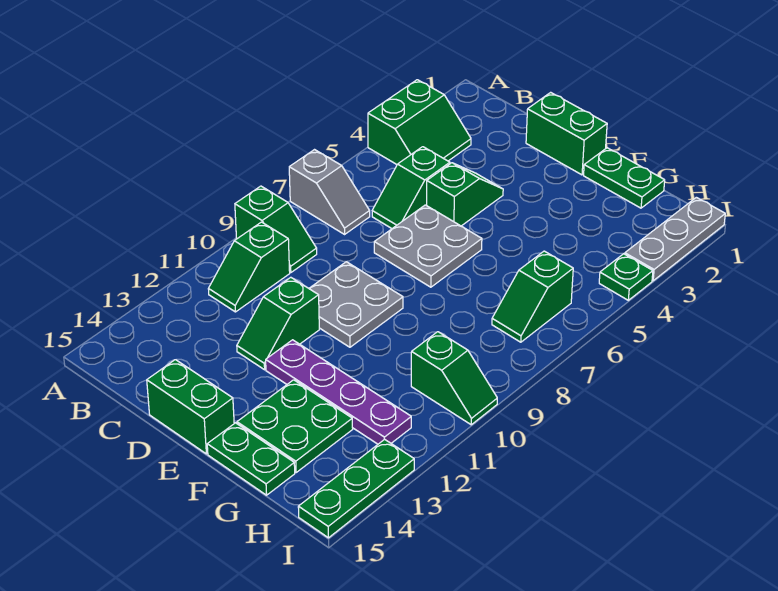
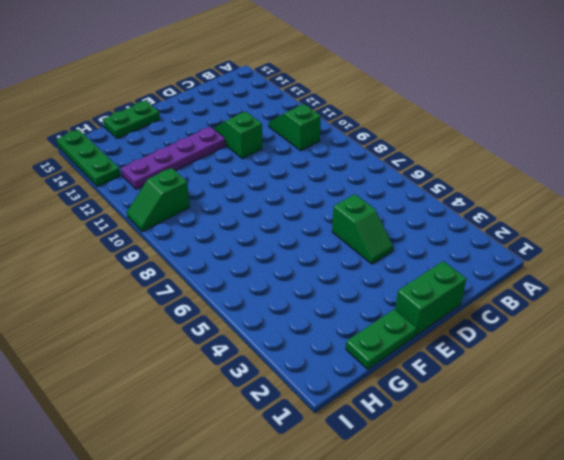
none -> green 2x2 slope [368,80,471,164]
none -> grey 1x2 slope [289,150,370,234]
none -> green 1x2 slope [235,186,317,273]

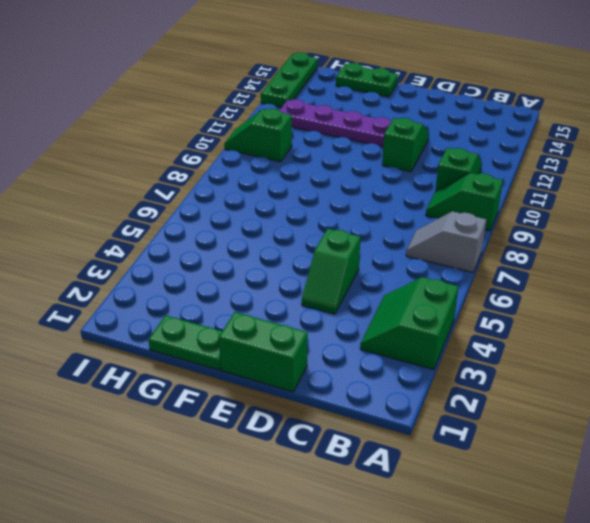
none -> green 1x2 slope [372,147,450,228]
none -> grey 2x2 plate [374,205,482,287]
none -> grey 2x2 plate [309,262,403,347]

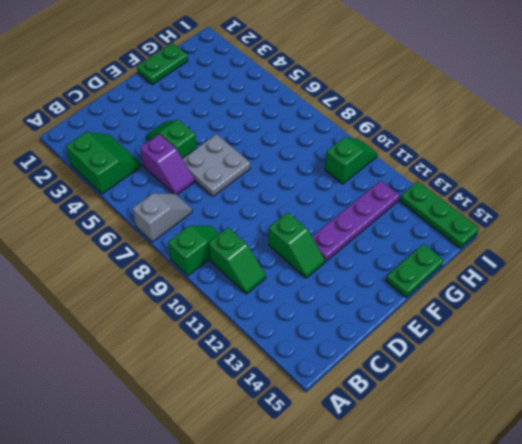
purple 1x2 slope [140,134,195,195] -> green 1x2 slope [372,147,450,228]
none -> green 1x2 brick [526,92,607,175]
none -> grey 2x2 plate [309,262,403,347]
none -> green 1x2 brick [147,360,234,454]

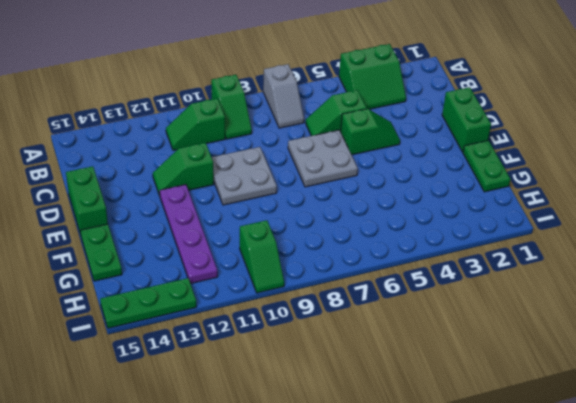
none -> green 2x2 plate [237,380,353,473]
none -> green 1x2 slope [492,251,573,342]
none -> grey 1x3 plate [625,197,725,281]

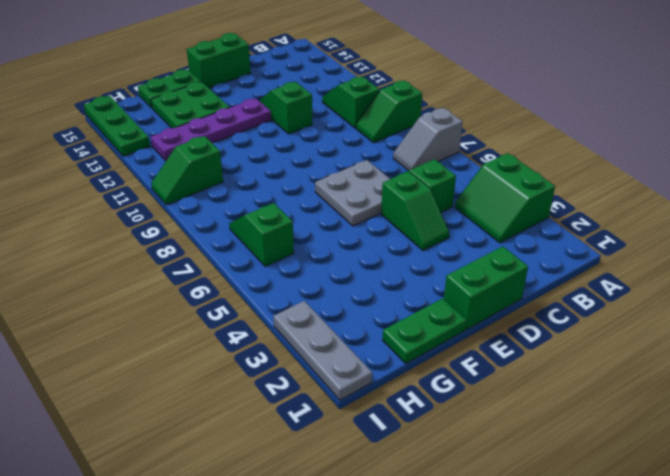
none -> grey 2x2 plate [309,262,403,347]
none -> green 1x1 plate [599,254,653,300]

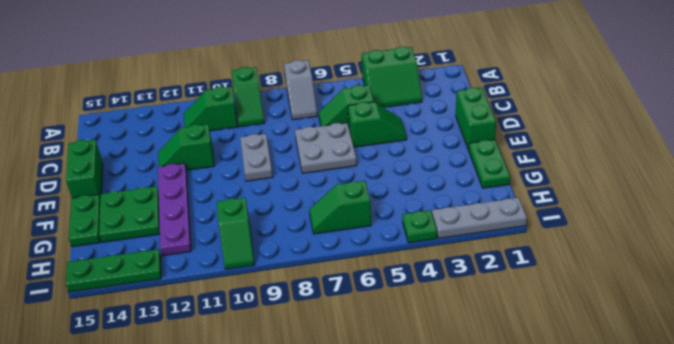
grey 1x2 plate [240,134,273,181] -> grey 2x2 plate [309,262,403,347]

